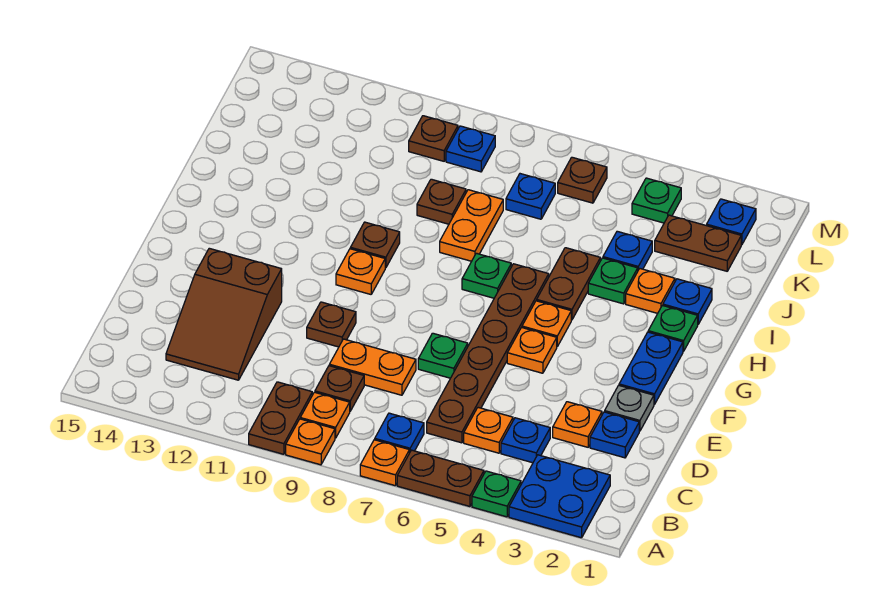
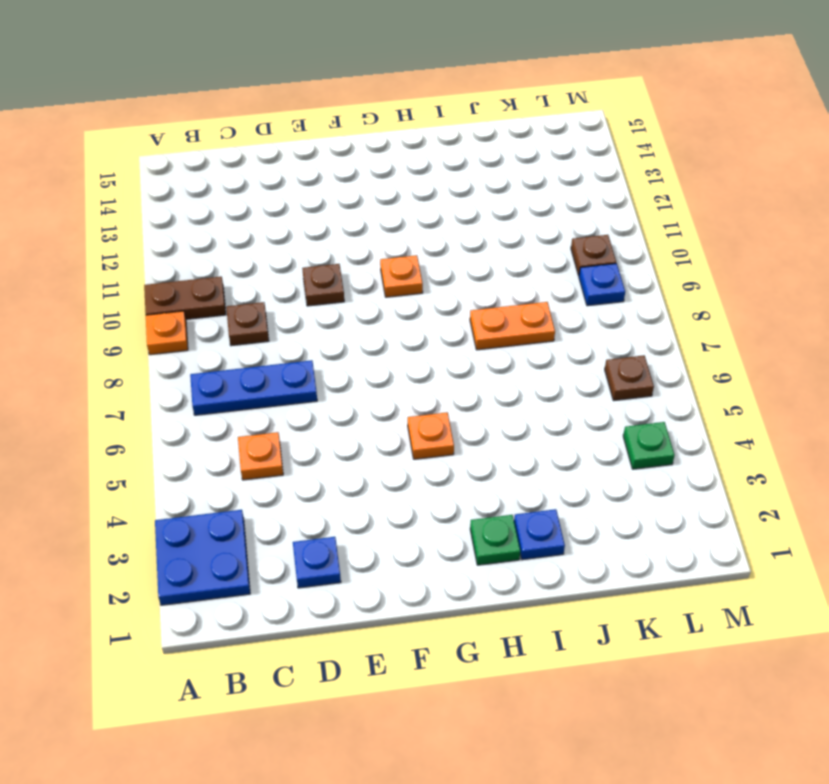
blue 1x3 plate [190,360,317,415] -> blue 1x1 plate [375,413,424,453]
none -> green 1x1 plate [472,471,521,517]
none -> brown 1x2 plate [397,450,484,506]
none -> orange 1x1 plate [360,440,409,486]
none -> orange 1x1 plate [300,392,350,438]

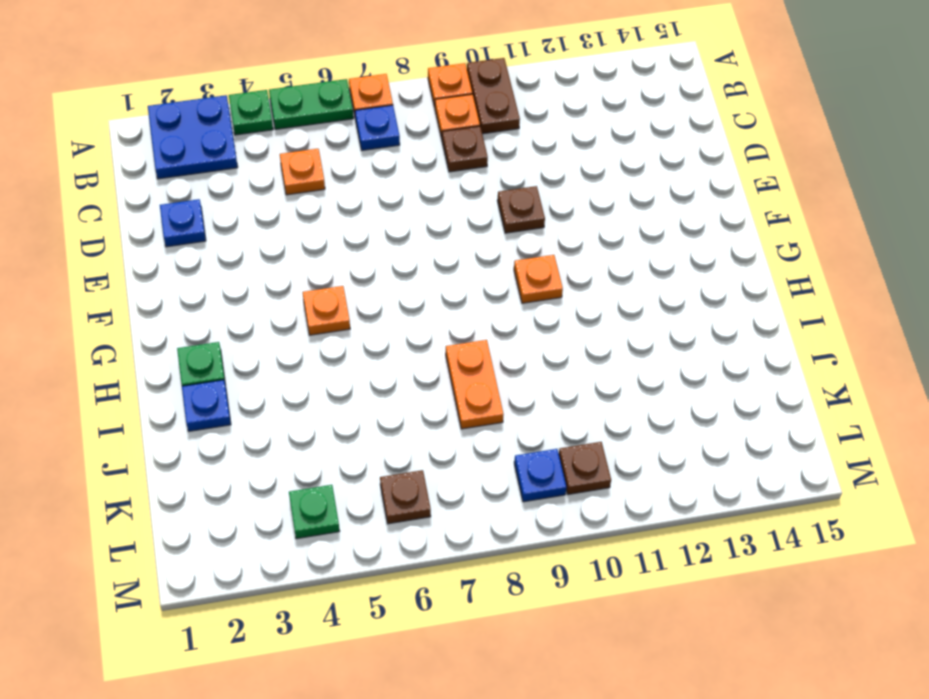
green 1x2 plate [269,79,353,129] -> brown 1x2 plate [397,450,484,506]
none -> blue 1x1 plate [501,418,550,463]
none -> brown 1x6 plate [427,264,549,443]
none -> brown 2x3 slope [166,248,282,380]
none -> orange 1x1 plate [553,402,602,447]

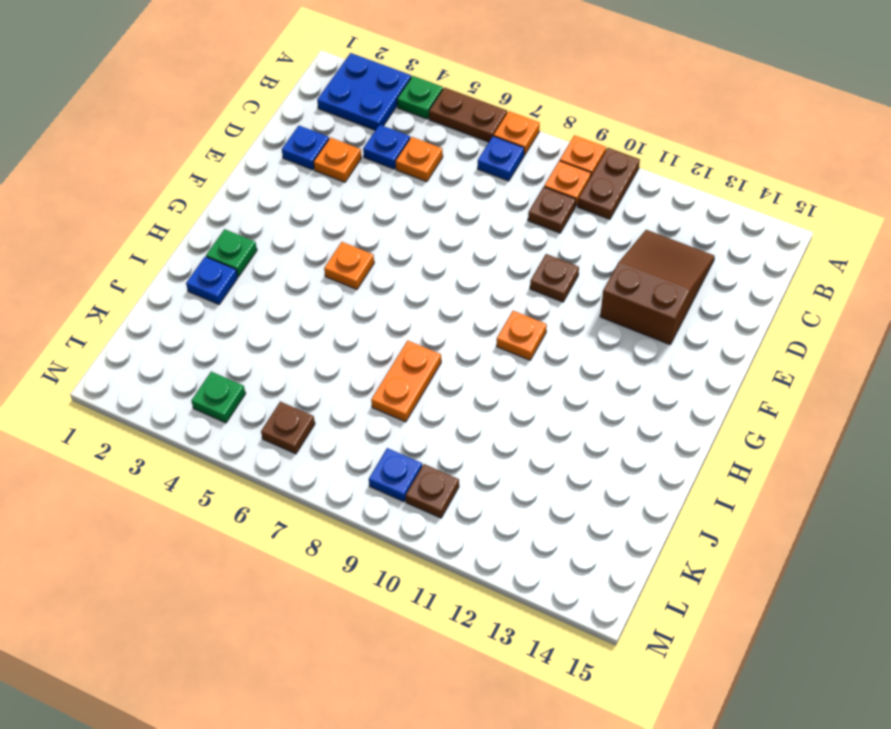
none -> brown 1x6 plate [427,264,549,443]
none -> orange 1x2 plate [329,339,416,395]
none -> grey 1x1 plate [605,385,654,431]
none -> green 1x1 plate [418,333,468,378]

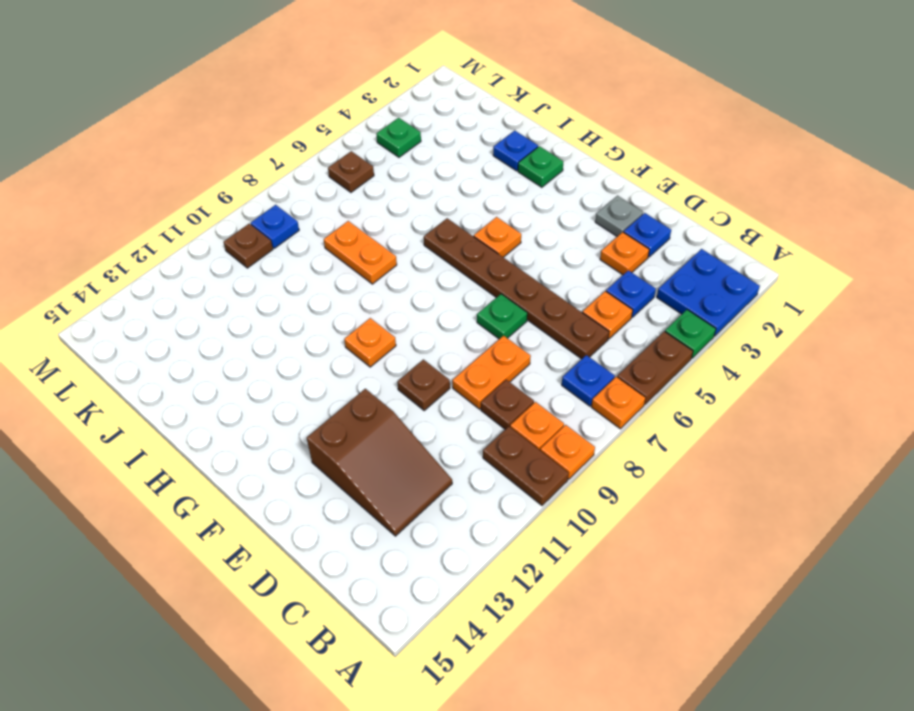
none -> blue 1x2 plate [619,332,683,405]
none -> orange 1x1 plate [507,328,557,373]
none -> brown 1x2 plate [537,248,600,320]
none -> green 1x1 plate [462,253,511,298]

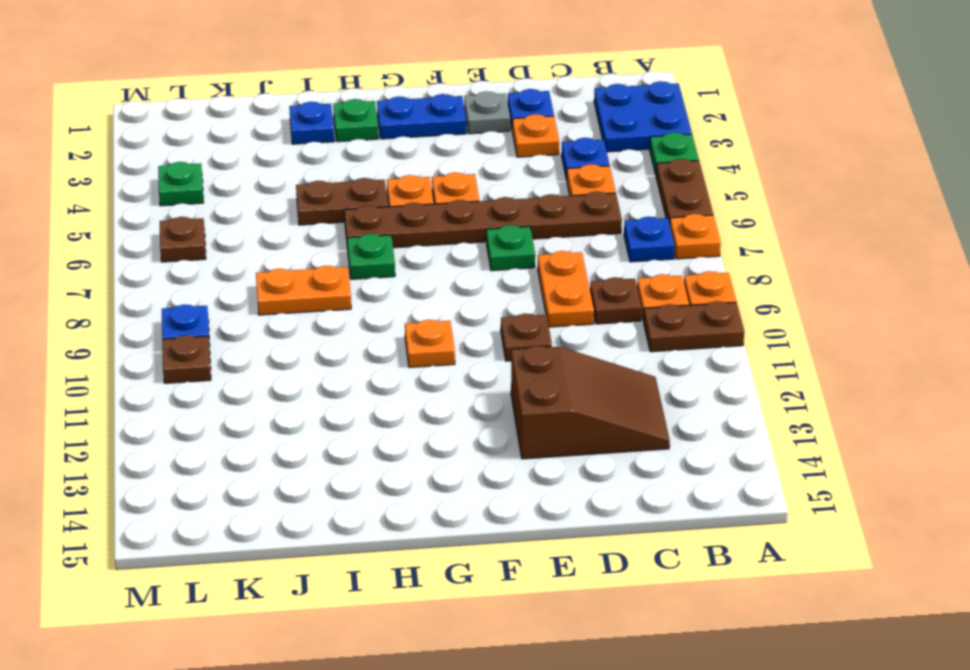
none -> brown 1x1 plate [350,222,400,268]
none -> orange 1x1 plate [626,269,675,313]
none -> green 1x1 plate [588,258,638,304]
none -> blue 1x1 plate [603,231,652,270]

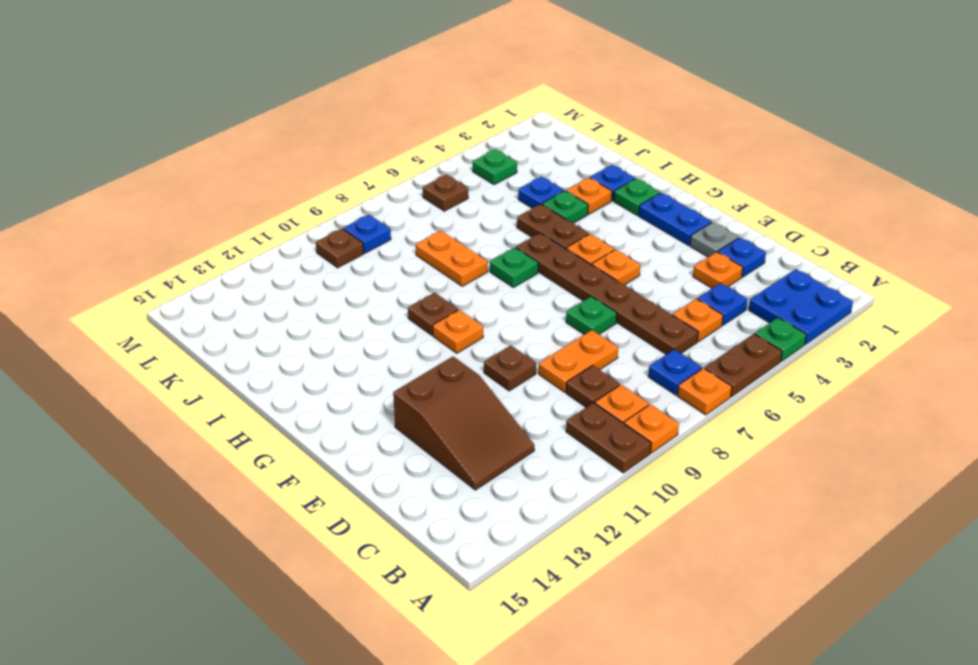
none -> brown 1x1 plate [417,179,466,224]
none -> brown 1x2 plate [655,215,741,271]
none -> blue 1x1 plate [506,174,555,219]
none -> blue 1x1 plate [707,199,756,245]

